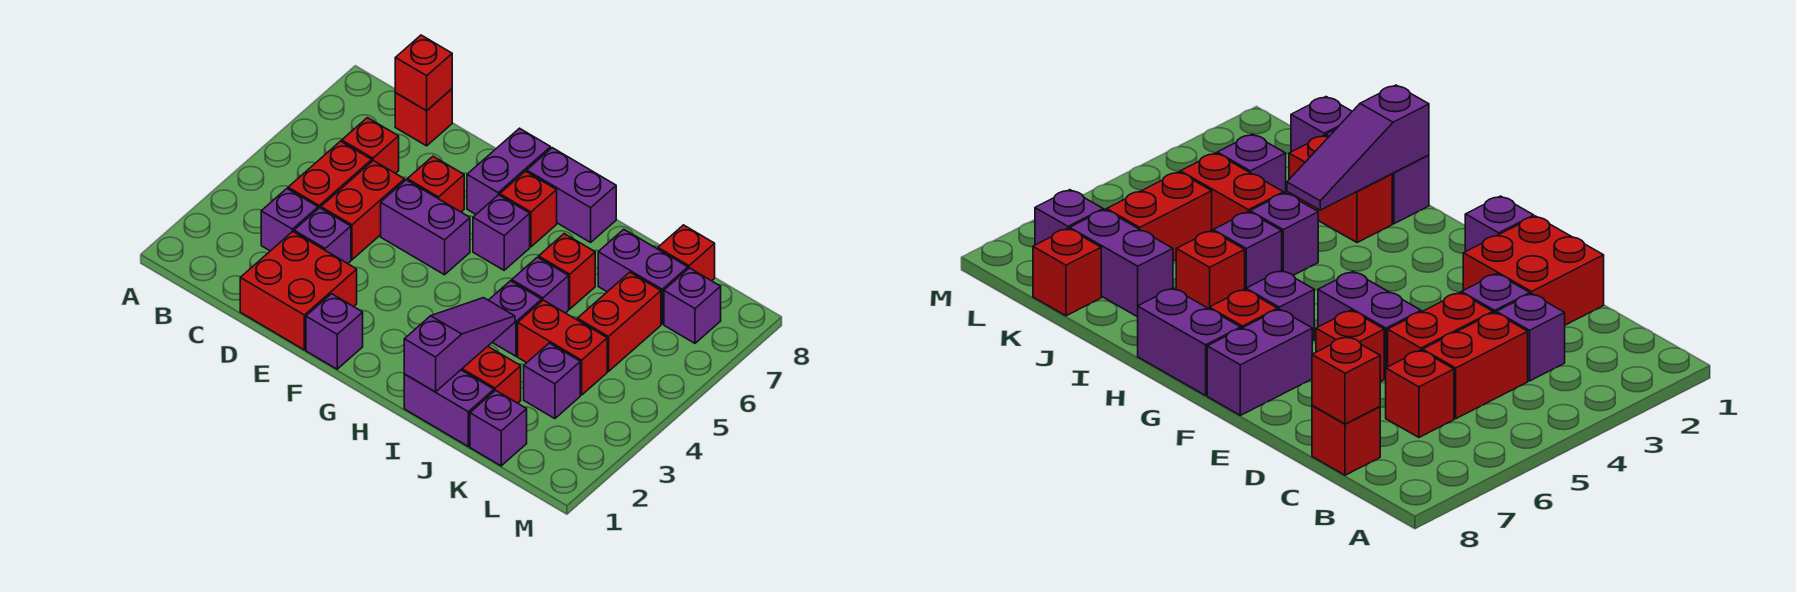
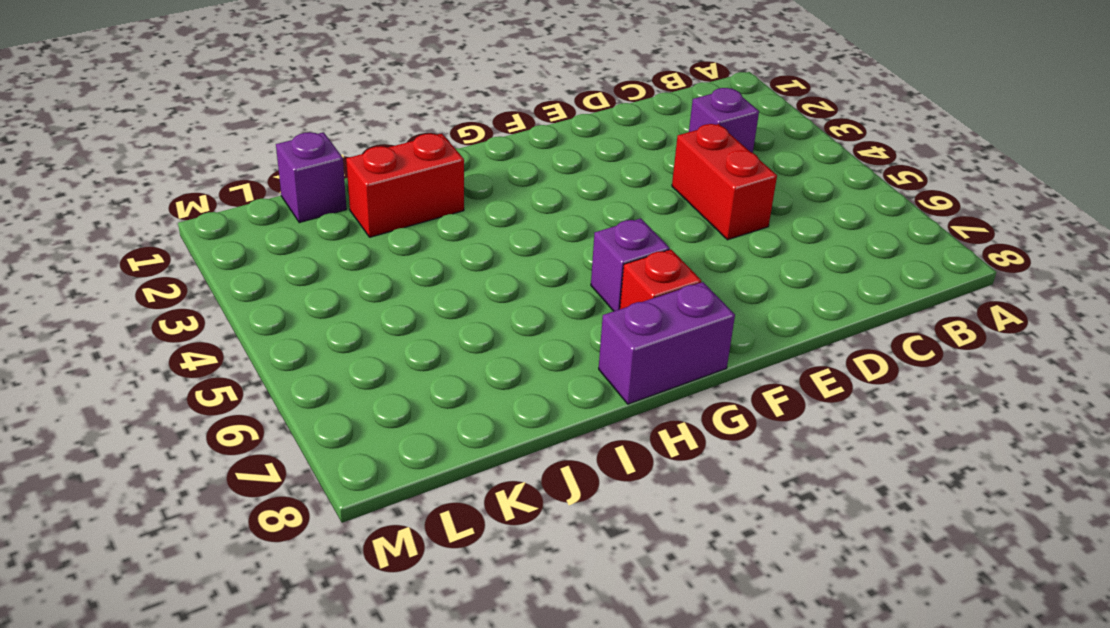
none -> red 1x2 brick [288,141,372,209]
none -> red 1x1 brick [342,118,399,174]
none -> red 1x1 brick [395,89,452,146]

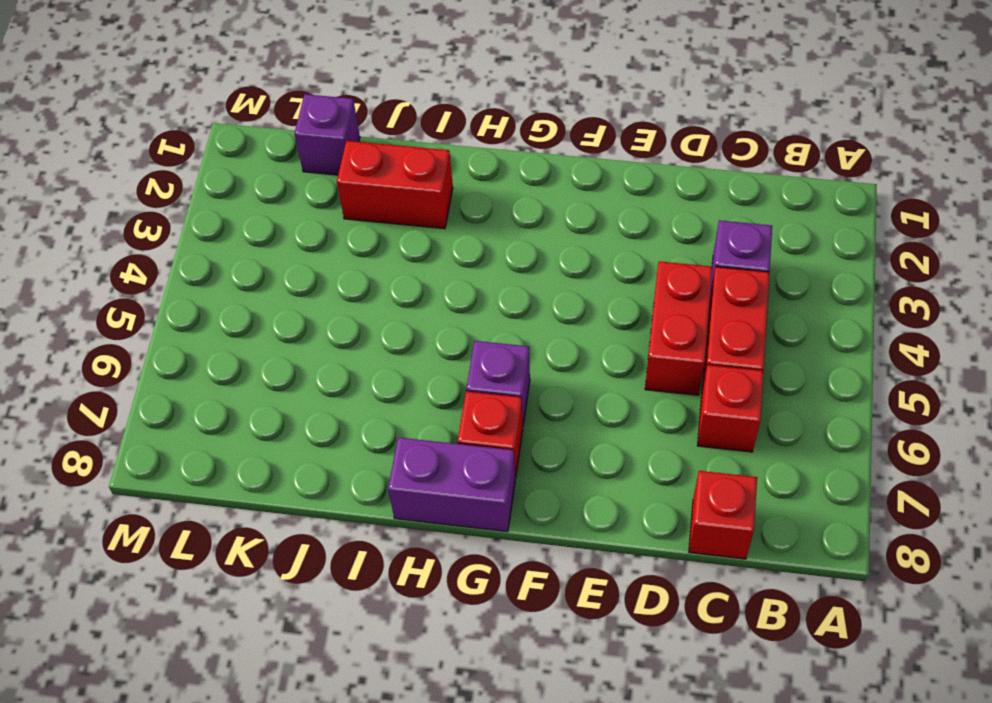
none -> red 2x2 brick [240,232,357,350]
none -> purple 1x1 brick [294,208,351,264]
none -> purple 1x2 brick [381,180,470,275]

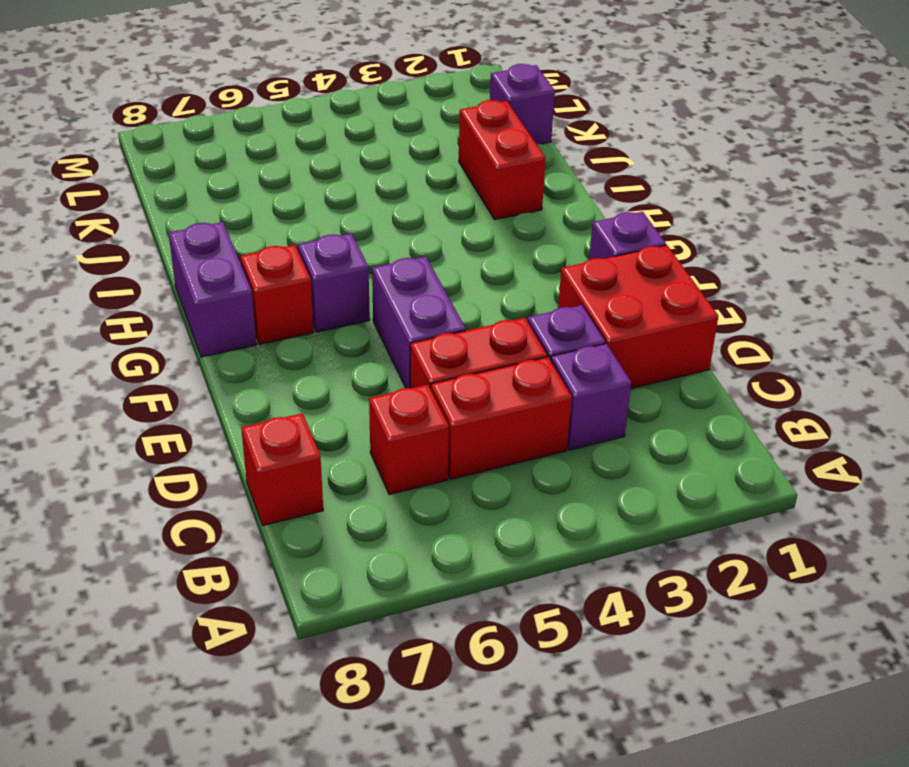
none -> red 1x1 brick [407,156,464,212]
none -> purple 1x2 brick [467,128,551,214]
none -> purple 1x2 brick [404,370,494,446]

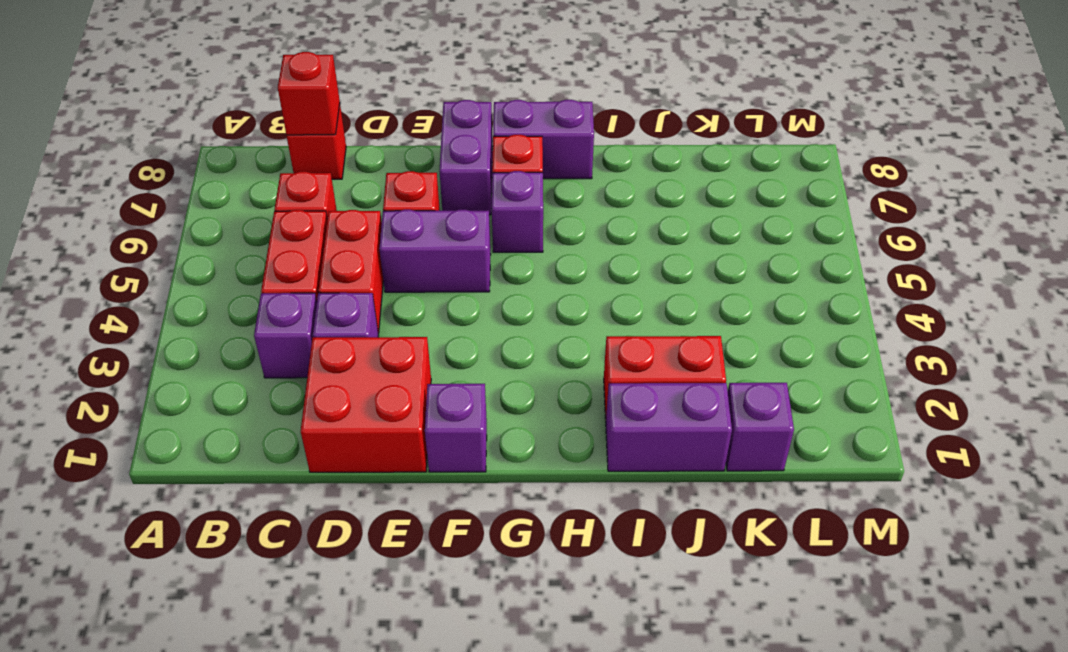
none -> purple 1x1 brick [489,281,542,356]
none -> purple 1x1 brick [512,257,569,313]
none -> red 1x1 brick [539,234,595,309]

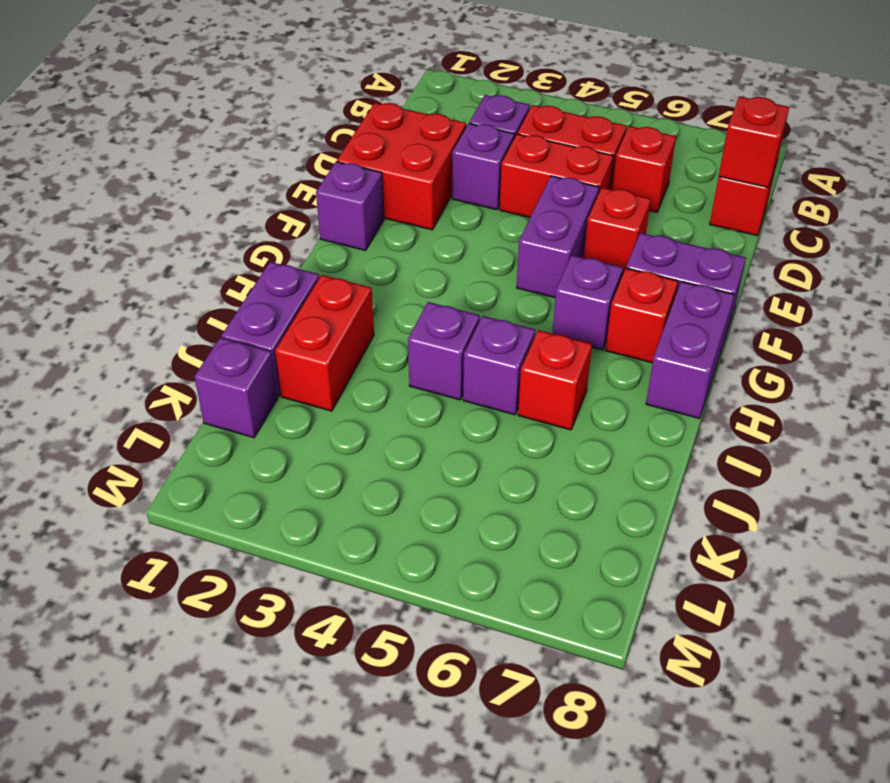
none -> red 1x2 brick [518,300,607,395]
none -> purple 1x2 brick [598,229,688,324]
none -> purple 1x1 brick [524,343,580,419]

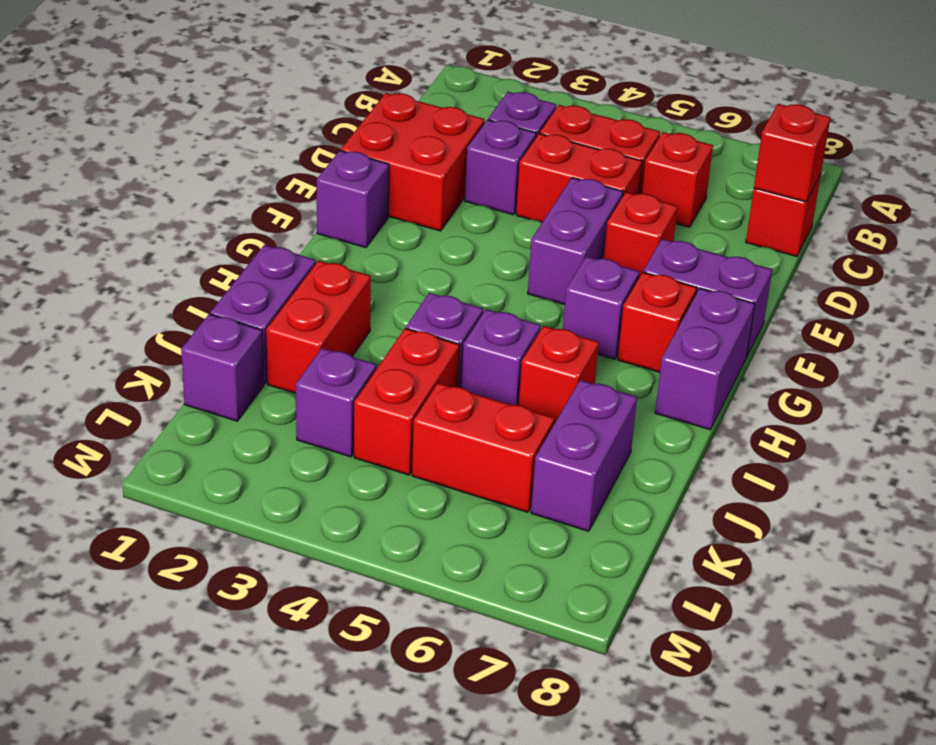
none -> red 1x1 brick [658,225,715,281]
none -> purple 1x1 brick [664,268,721,343]
none -> purple 1x3 slope [404,298,515,392]

